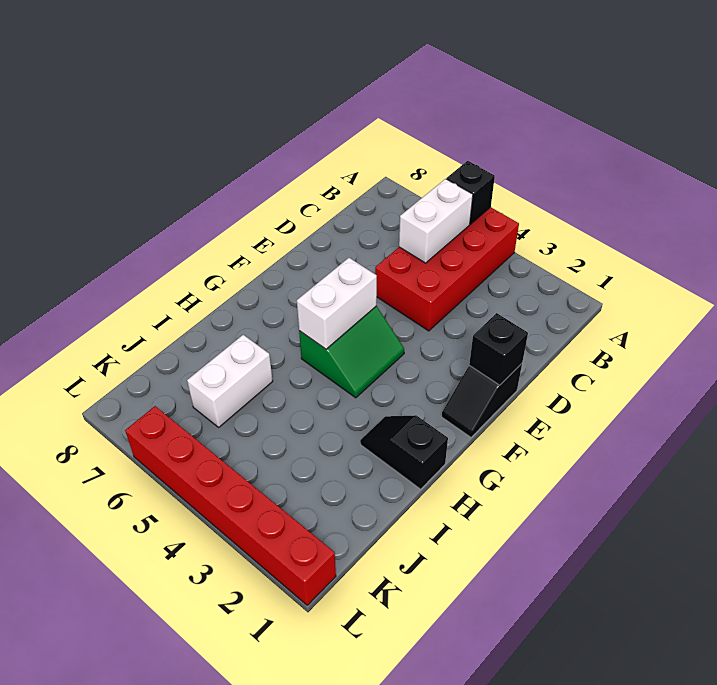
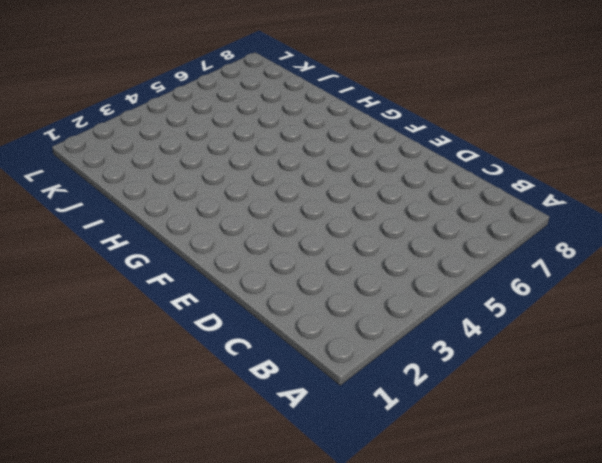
none -> red 2x4 brick [375,207,519,331]
none -> black 1x2 slope [442,364,522,437]

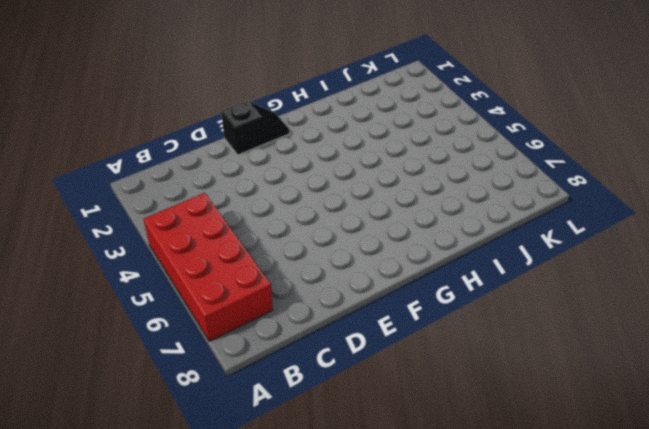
red 2x4 brick [143,193,273,341] -> red 2x4 brick turned to [375,207,519,331]
none -> green 2x2 slope [299,306,404,398]
none -> black 1x2 slope [360,415,448,489]

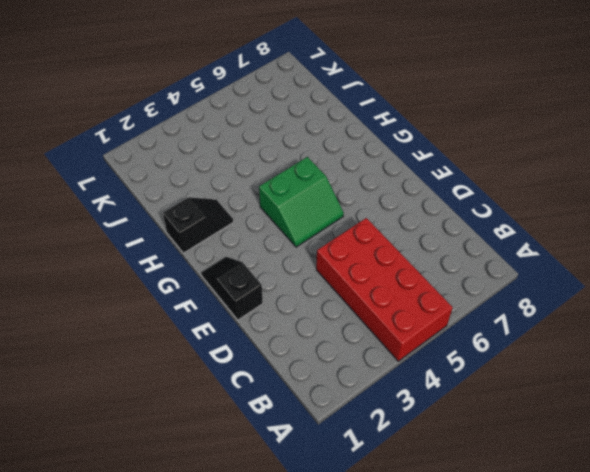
green 2x2 slope [259,157,344,247] -> green 2x2 slope turned to [299,306,404,398]
none -> white 1x2 brick [187,335,273,427]
none -> red 1x6 brick [125,406,336,605]

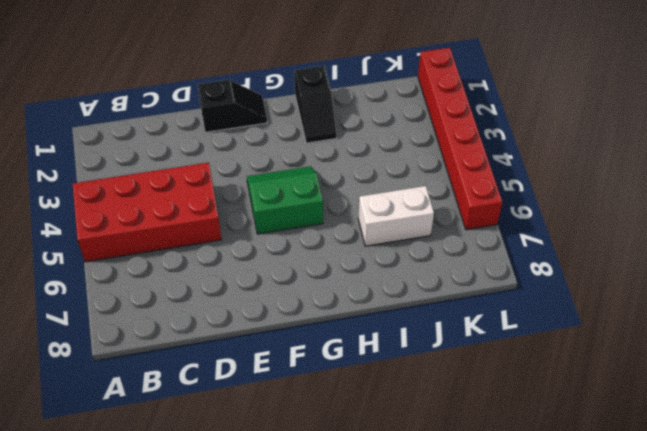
none -> black 1x1 brick [447,161,495,224]
none -> white 1x2 brick [399,179,473,263]

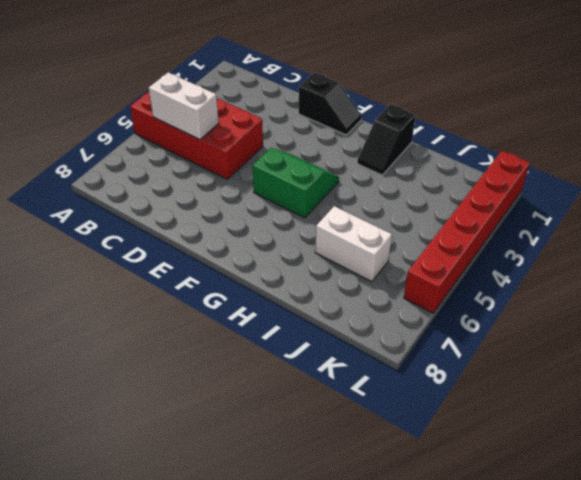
none -> black 1x1 brick [447,161,495,224]
none -> black 1x1 brick [469,313,528,385]

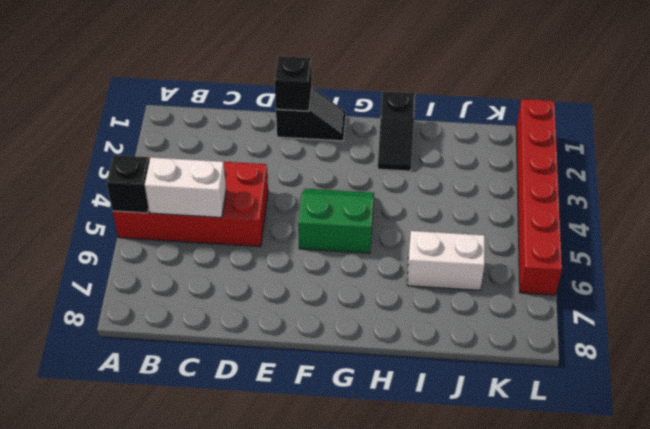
none -> white 1x2 brick [297,258,377,349]

